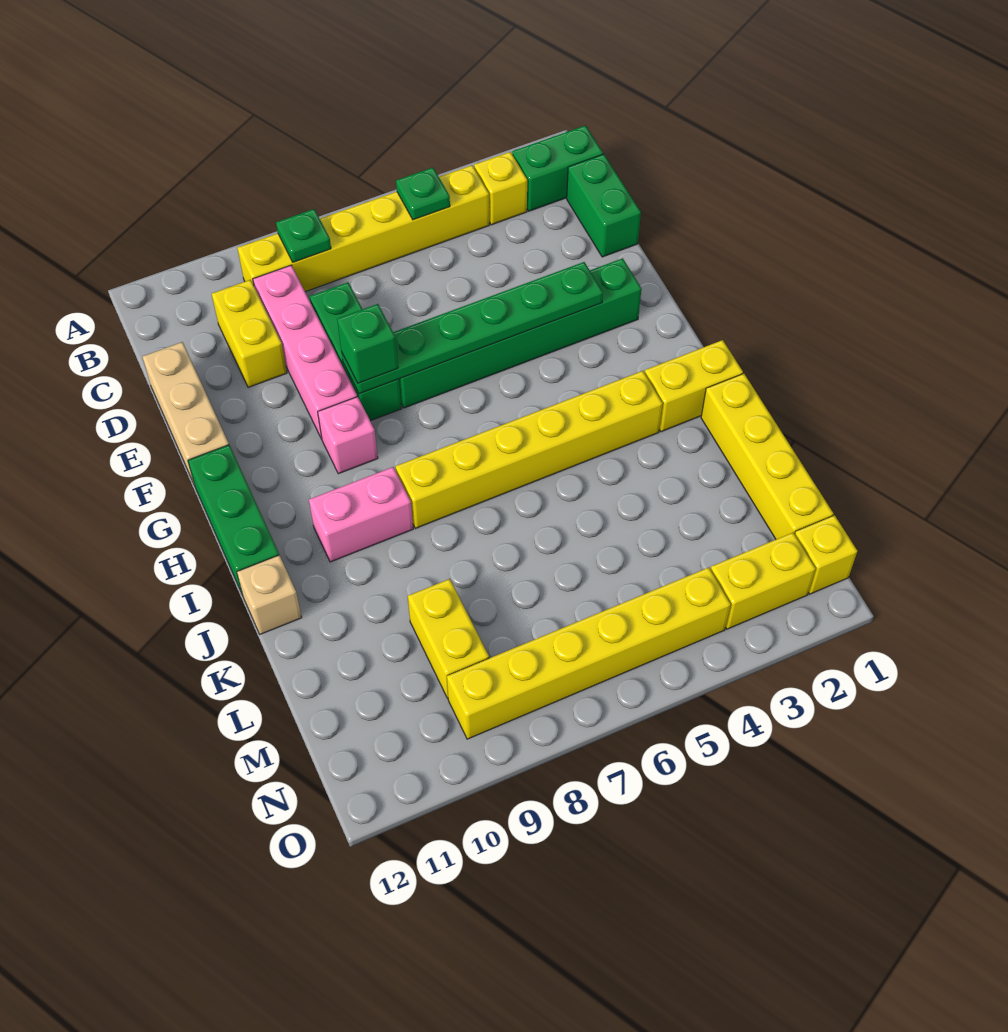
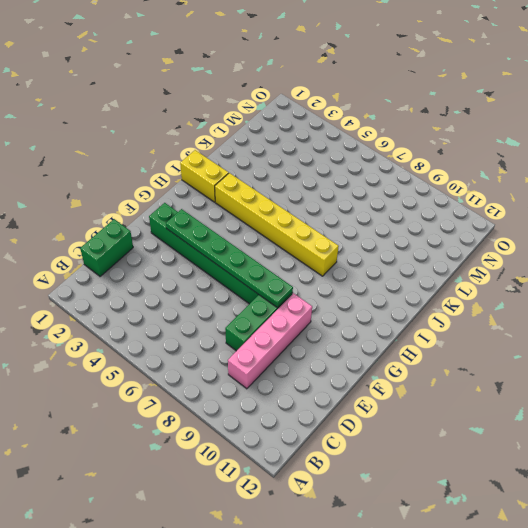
none -> green 1x2 brick [512,125,603,211]
none -> yellow 1x1 brick [474,152,527,225]
none -> yellow 1x6 brick [238,165,489,292]

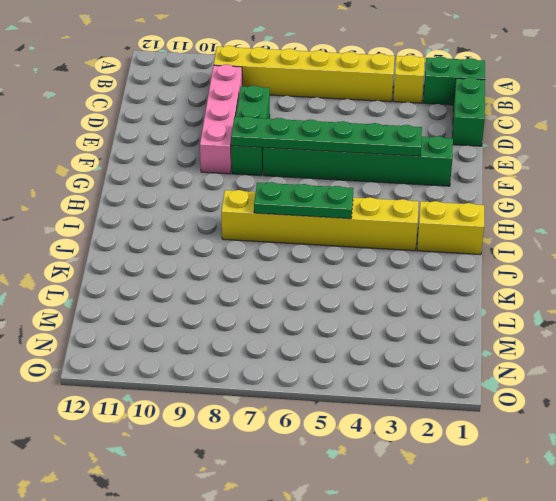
green 1x3 plate [254,182,353,219] -> none
none -> yellow 1x2 brick [212,280,287,388]
none -> tan 1x3 brick [142,342,229,485]
none -> pink 1x1 brick [318,397,378,474]

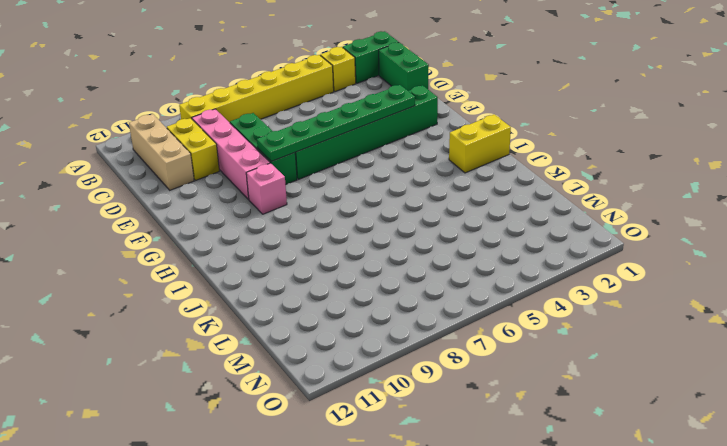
tan 1x3 brick [129,114,194,190] -> tan 1x3 brick moved to [142,342,229,485]
none -> green 1x3 brick [188,445,279,595]
none -> yellow 1x6 brick [396,371,663,528]
none -> pink 1x2 brick [309,467,413,562]

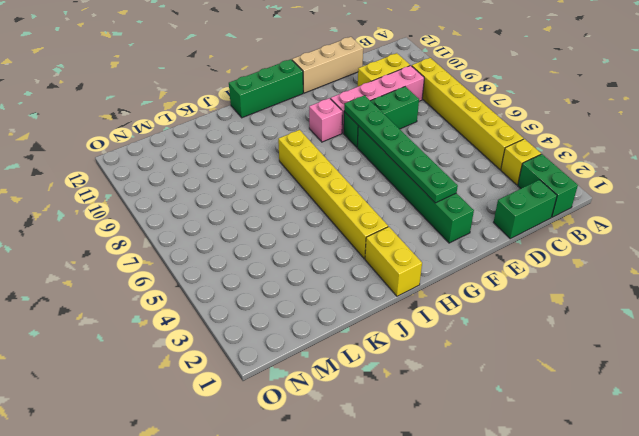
none -> pink 1x2 brick [309,467,413,562]
none -> yellow 1x4 brick [701,374,833,539]
none -> tan 1x1 brick [237,555,302,634]

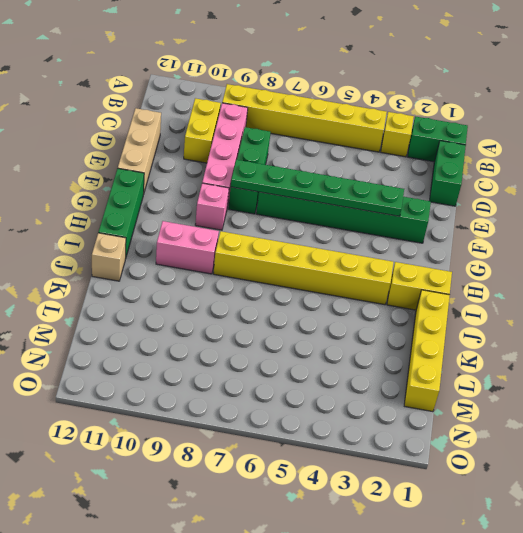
none -> yellow 1x2 brick [408,579,489,698]
none -> yellow 1x1 brick [795,515,857,594]
none -> yellow 1x2 brick [710,533,816,629]

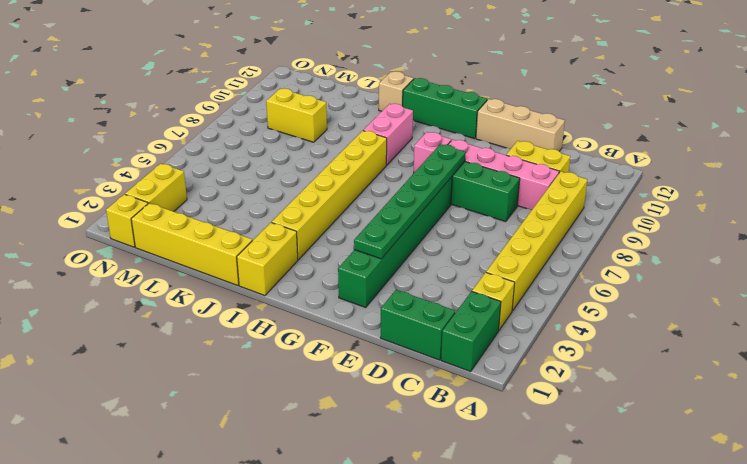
none -> yellow 1x6 brick [447,567,731,739]
none -> green 1x1 plate [396,168,450,220]
none -> green 1x1 plate [276,209,331,262]

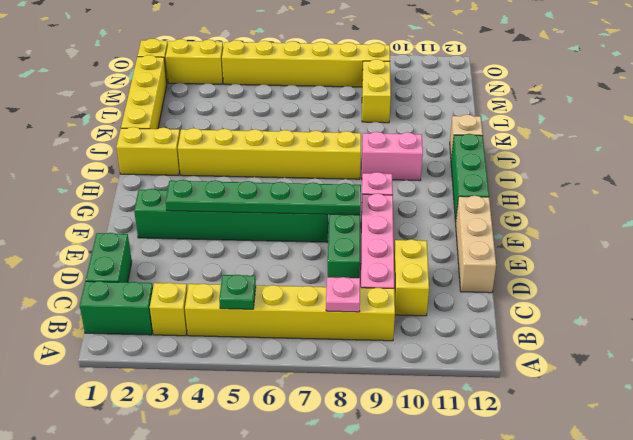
pink 1x1 plate [326,277,360,312] -> green 1x1 plate [276,209,331,262]
none -> green 1x1 brick [337,304,398,383]

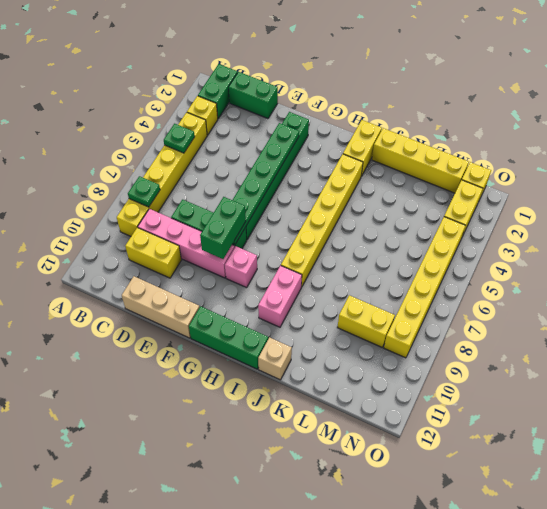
green 1x2 brick [200,197,246,259] -> green 1x1 brick [337,304,398,383]

